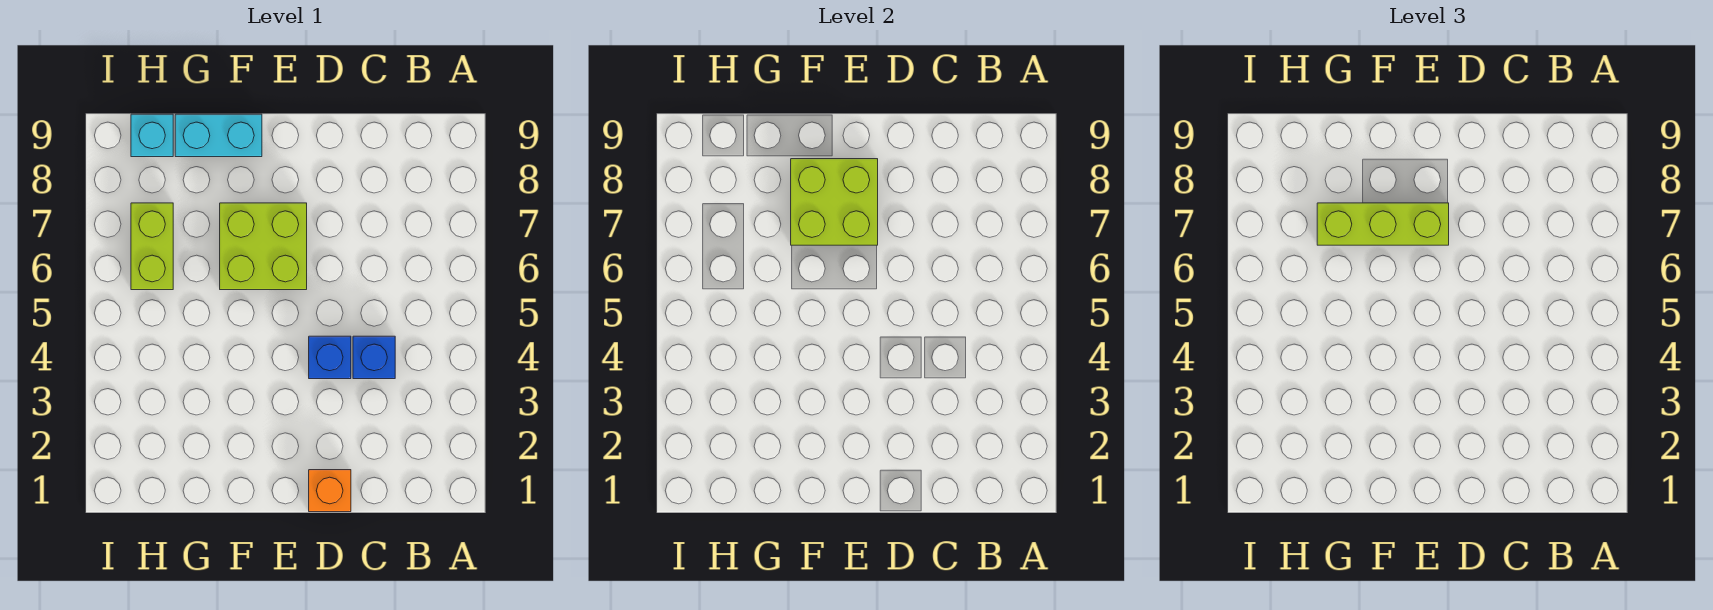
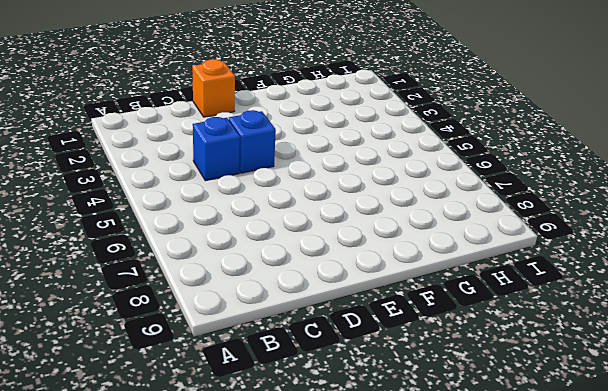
none -> lime 2x2 brick [220,203,307,290]
none -> cyan 1x2 brick [175,114,262,157]

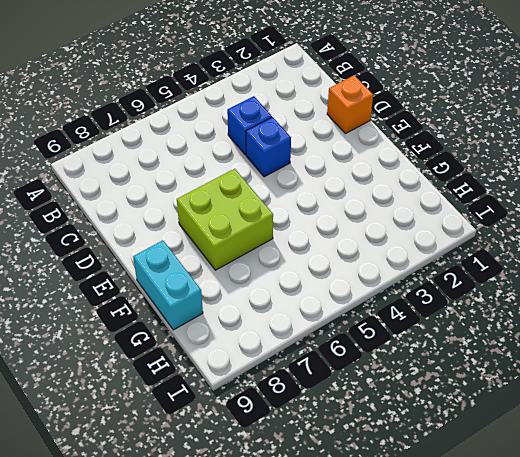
none -> lime 1x2 brick [131,203,173,290]
none -> cyan 1x1 brick [131,114,173,157]

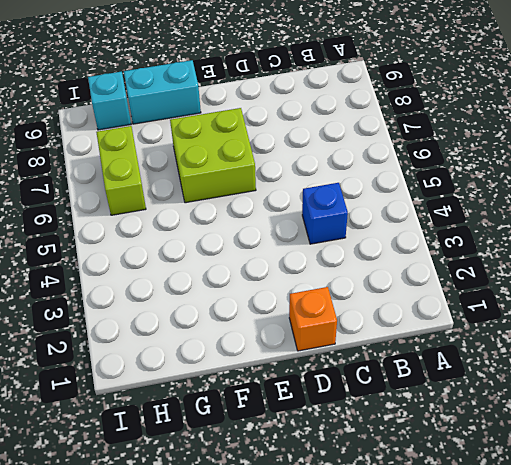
none -> blue 1x1 brick [309,336,351,379]
none -> lime 2x2 brick [791,159,878,245]

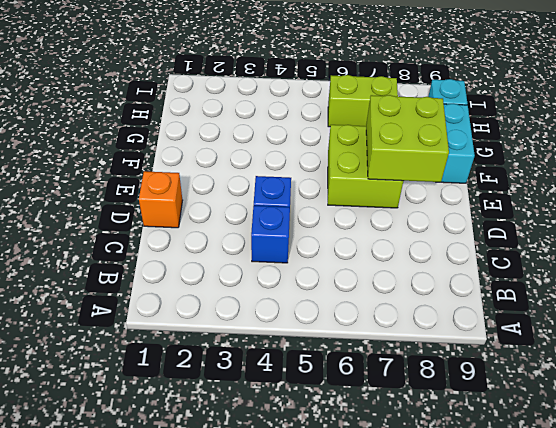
none -> lime 1x3 brick [1317,203,1449,245]

